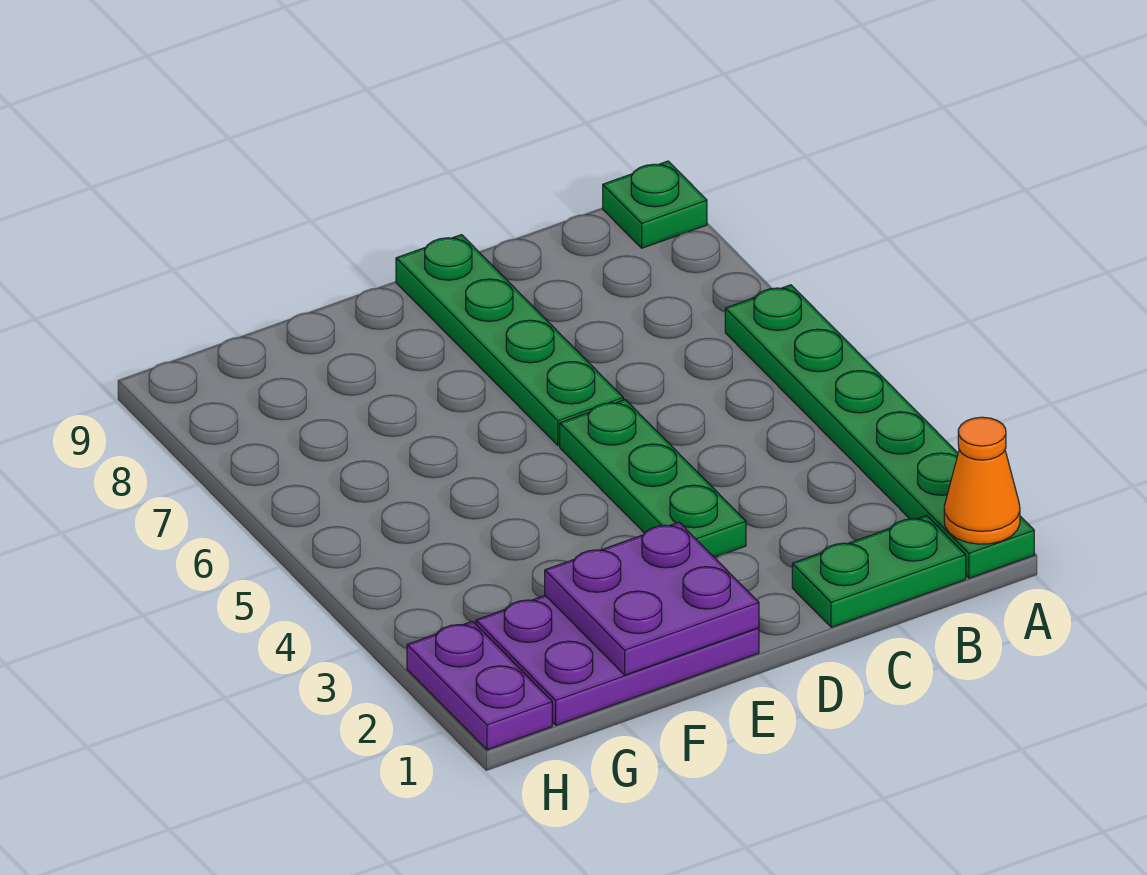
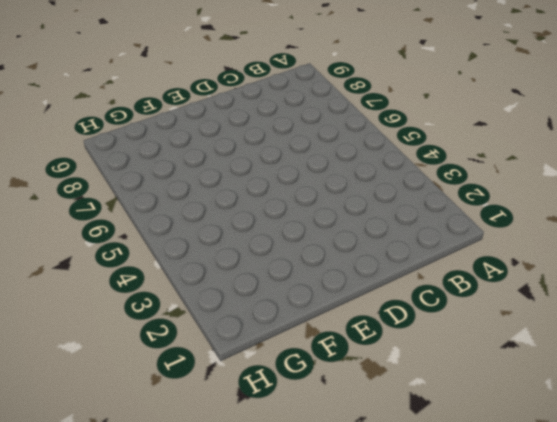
none -> green 1x6 plate [725,285,1034,578]
none -> green 1x1 plate [603,161,707,248]

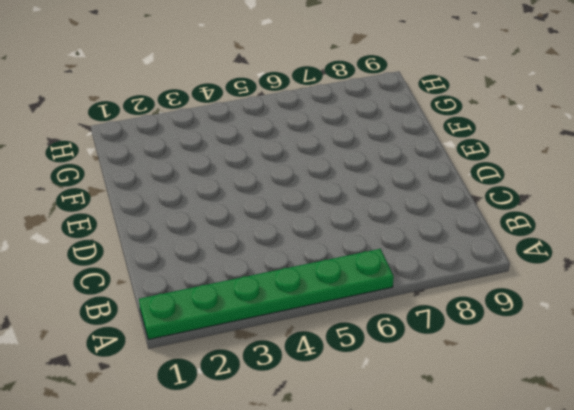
none -> green 1x1 plate [603,161,707,248]
none -> green 1x2 plate [792,516,966,627]

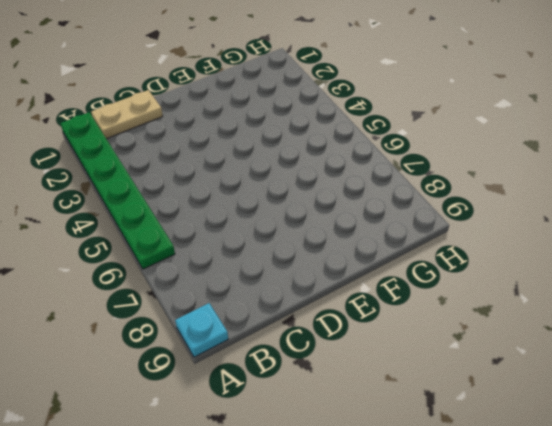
cyan 1x1 plate [175,303,228,357] -> green 1x1 plate [603,161,707,248]
tan 1x2 plate [91,90,163,139] -> green 1x2 plate [792,516,966,627]
none -> green 1x3 plate [560,400,746,557]
none -> green 1x4 plate [396,235,623,445]

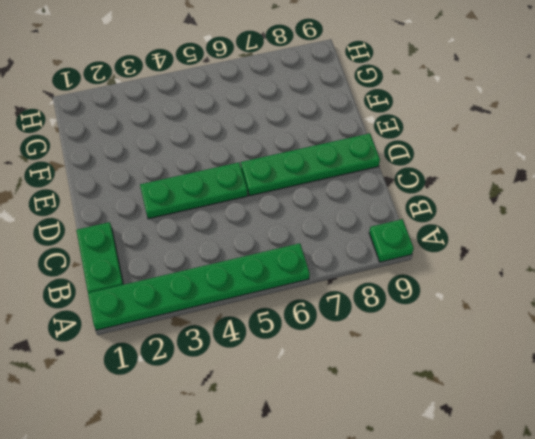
none -> purple 2x3 plate [476,596,759,725]
none -> purple 1x2 plate [407,621,552,750]

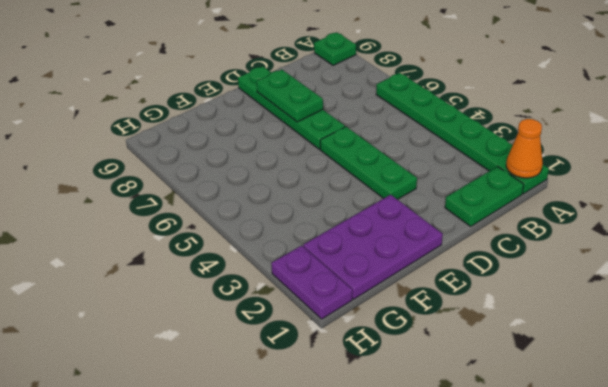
green 1x2 plate [257,70,323,122] -> none
none -> purple 2x2 plate [545,522,759,675]

